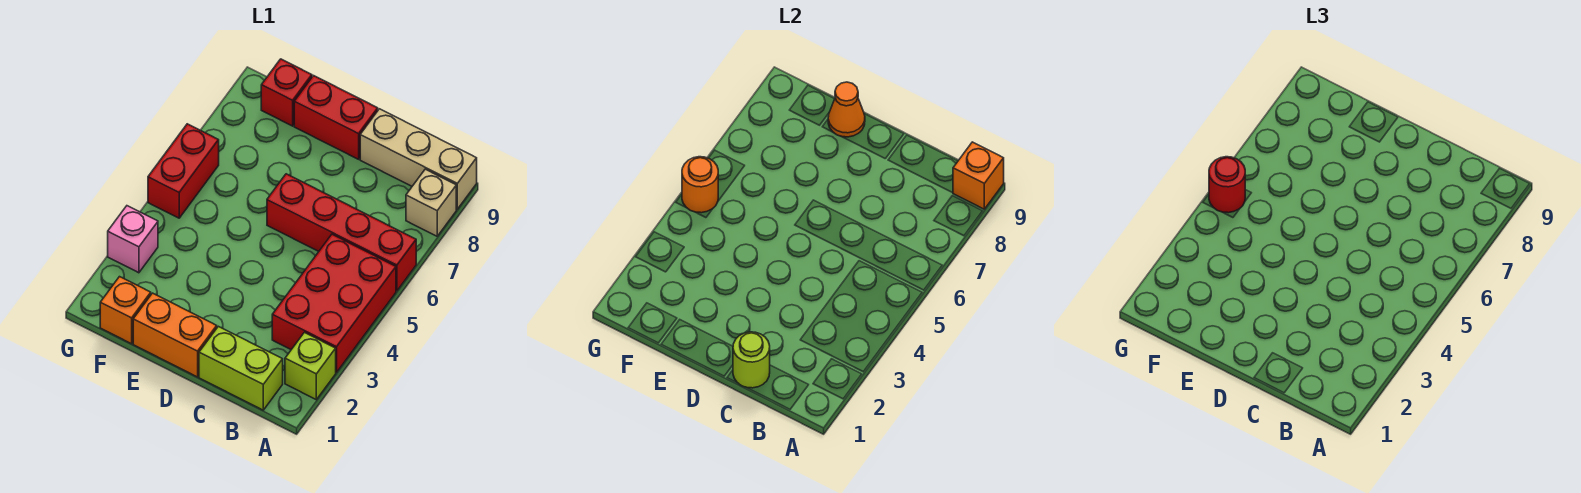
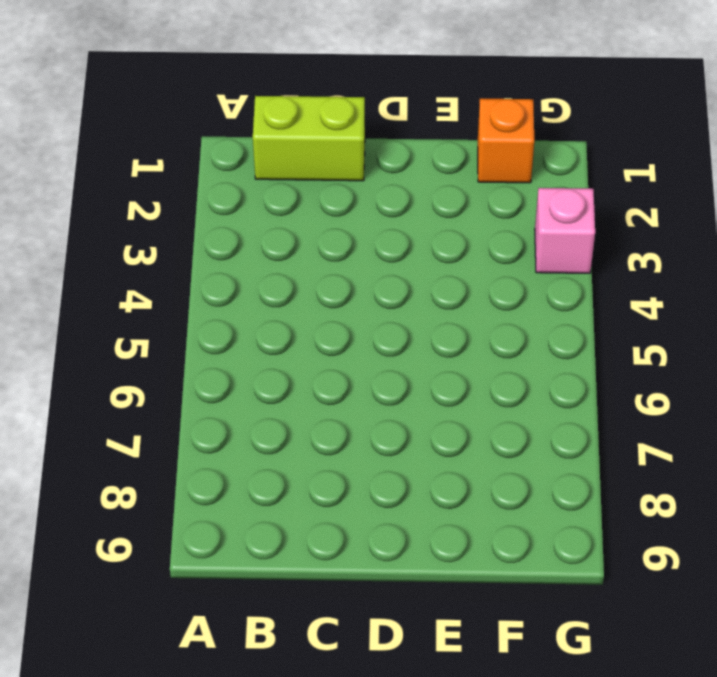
none -> lime 1x1 brick [285,332,336,400]
none -> red 2x3 brick [272,234,396,372]
none -> red 1x4 brick [267,174,416,291]

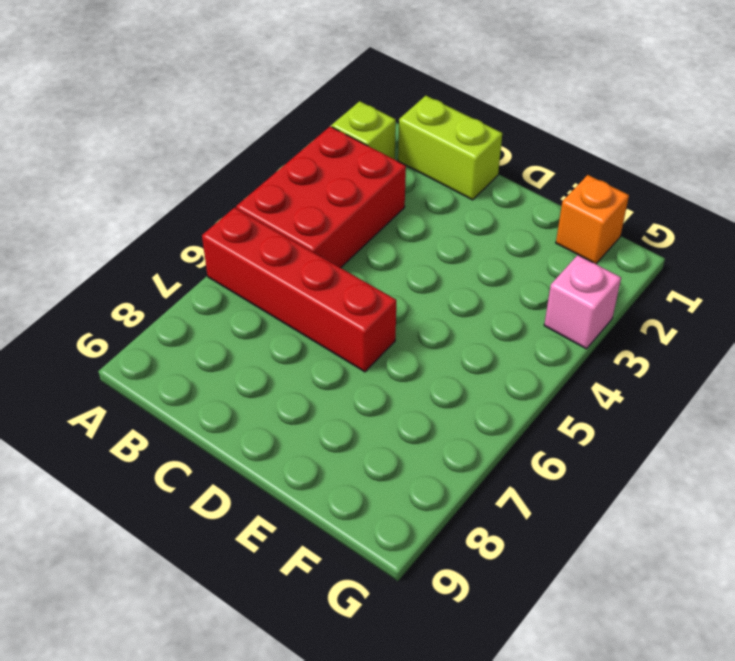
none -> tan 1x1 brick [406,169,456,236]
none -> tan 1x3 brick [360,109,477,209]
none -> orange 1x2 brick [133,293,217,377]

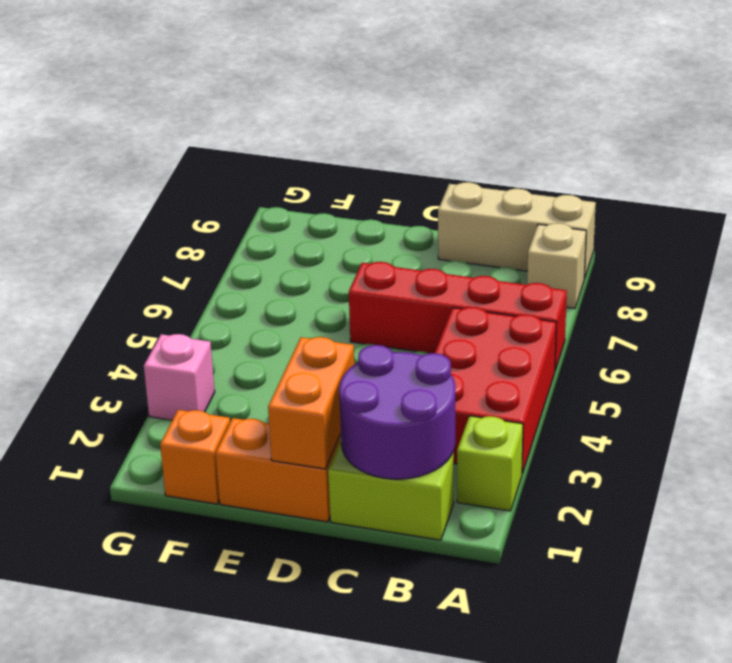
purple 2x2 round brick [339,345,455,479] -> lime 1x1 round brick [733,332,770,388]
orange 1x2 brick [268,337,354,469] -> none
none -> red 1x2 brick [294,76,378,159]
none -> red 1x1 brick [261,59,312,126]
none -> red 1x2 brick [148,124,219,218]

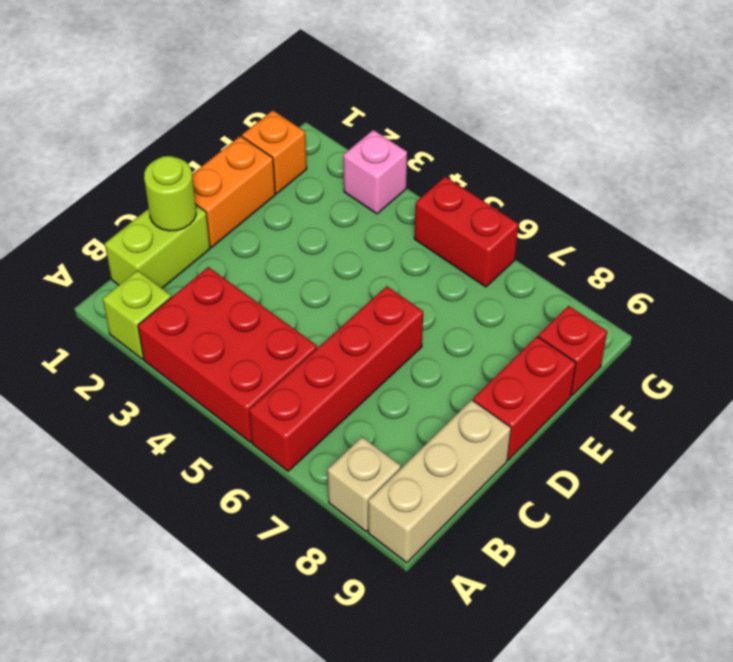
none -> orange 1x1 brick [953,142,1004,209]
none -> orange 1x1 cone [828,82,865,137]
none -> orange 1x1 round brick [682,157,718,213]

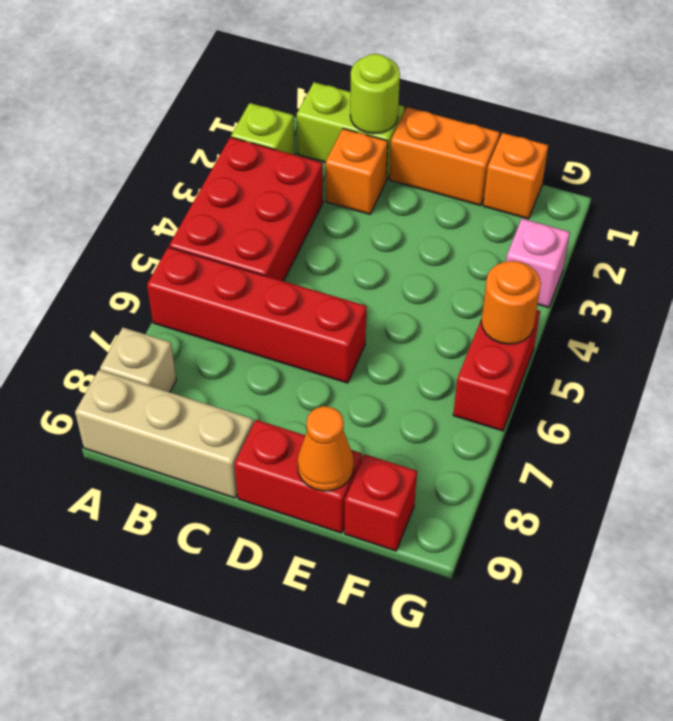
orange 1x1 brick [326,129,388,214] -> orange 1x1 brick moved to [953,142,1004,209]
none -> red 1x1 round brick [1209,157,1245,213]

